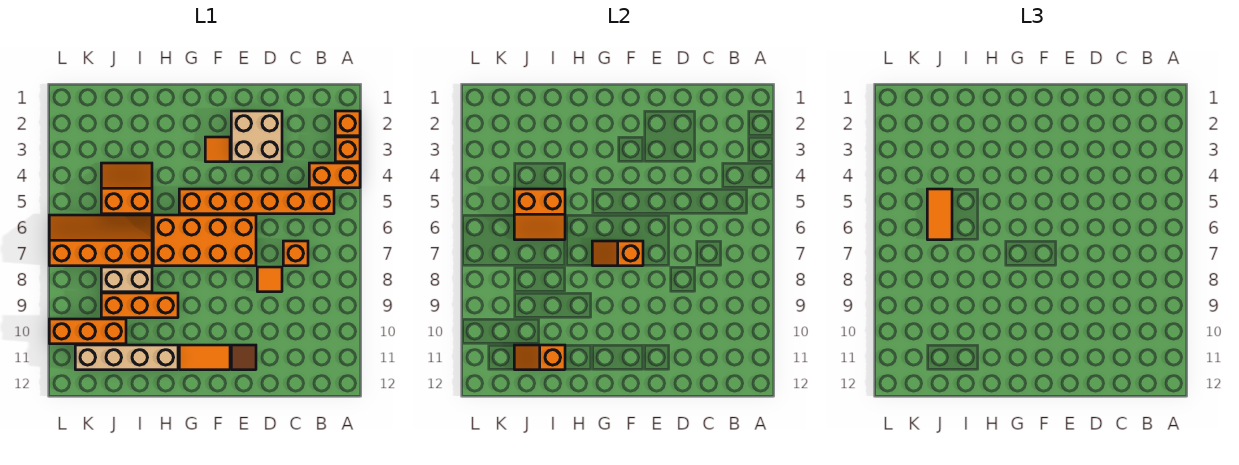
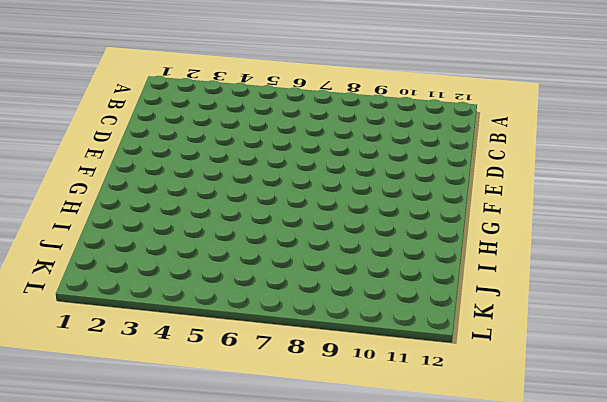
none -> orange 1x1 brick [335,111,360,136]
none -> orange 1x1 brick [335,137,360,162]
none -> orange 1x2 brick [309,163,360,188]

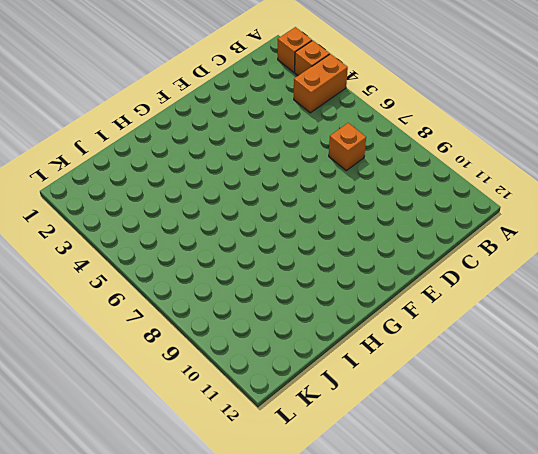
none -> orange 1x6 brick [179,189,334,214]
none -> tan 2x2 brick [231,111,282,162]
none -> orange 1x1 tile [257,267,282,292]

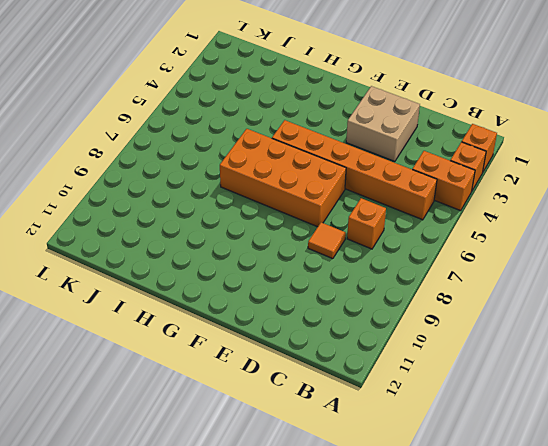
none -> brown 1x1 tile [231,345,256,370]
none -> orange 1x1 tile [205,137,230,162]
none -> orange 1x2 tile [179,345,230,370]

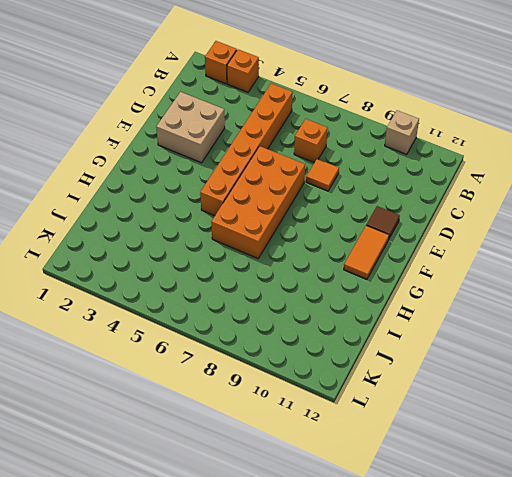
tan 1x1 brick [385,110,419,155] -> none
none -> orange 1x2 brick [309,163,360,188]
none -> orange 1x1 tile [205,137,230,162]
none -> orange 1x3 brick [101,293,178,318]

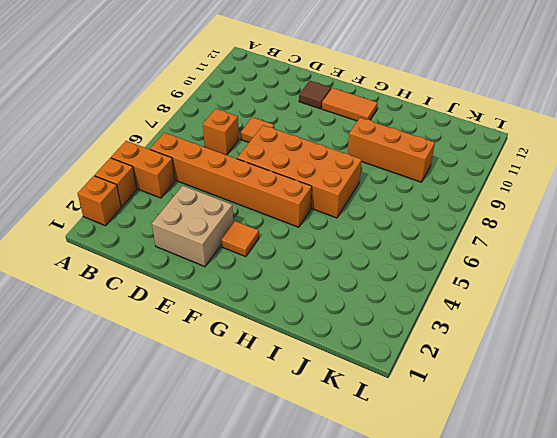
none -> tan 1x4 brick [75,345,178,370]
none -> orange 2x2 slope [101,163,152,214]
none -> orange 2x4 slope [49,215,152,266]

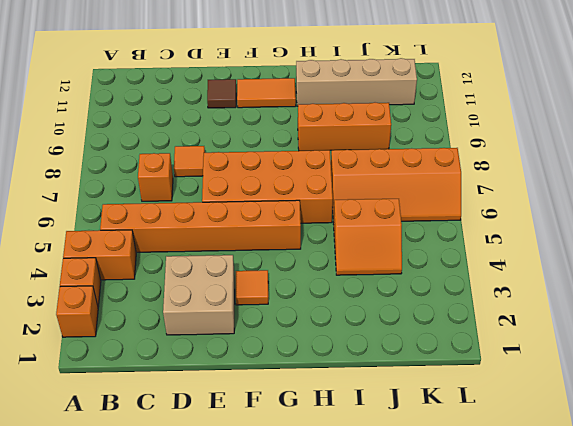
none -> tan 1x2 brick [101,267,152,292]
none -> orange 1x3 brick [49,319,126,344]
none -> orange 1x2 slope [592,241,643,266]

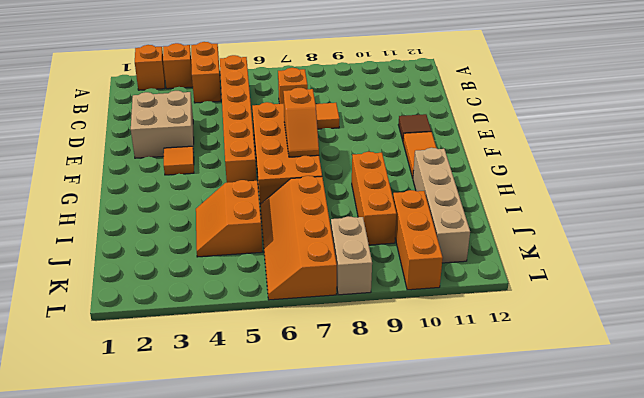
tan 1x2 brick [331,216,372,295] -> tan 1x2 brick moved to [101,267,152,292]
none -> orange 2x2 slope [514,189,565,240]
none -> orange 1x2 slope [514,345,565,370]
none -> orange 1x2 tile [927,189,952,240]

